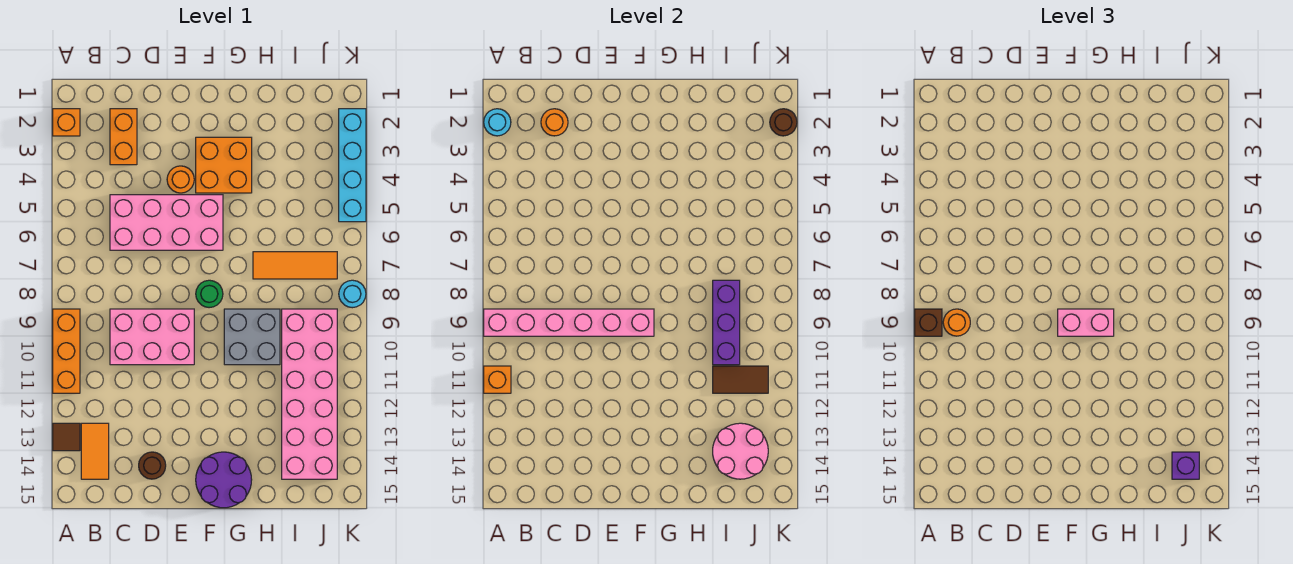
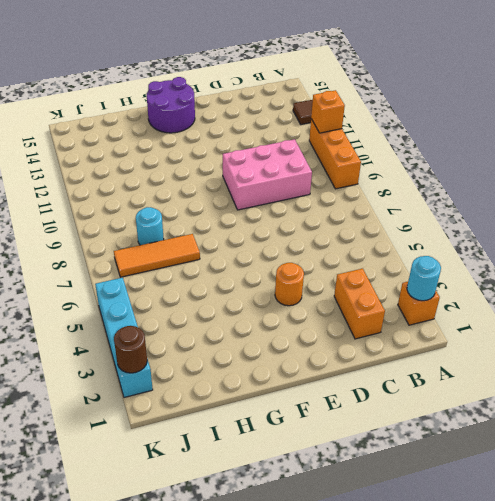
cyan 1x1 round brick [136,207,164,245] -> cyan 1x1 round brick moved to [339,280,366,308]
none -> orange 1x2 tile [81,423,109,479]
none -> pink 2x4 brick [110,195,223,250]
none -> brown 1x1 round brick [139,452,166,479]

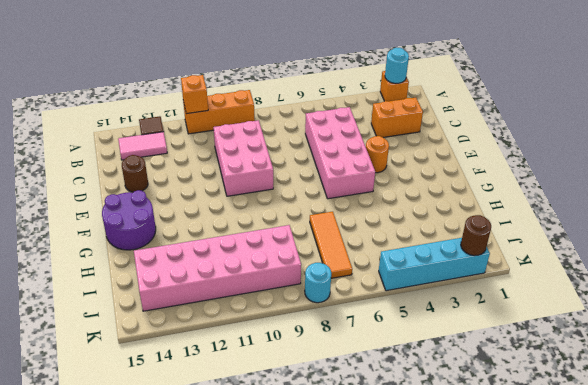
pink 1x2 tile [118,132,167,160] -> orange 1x2 tile [81,423,109,479]
none -> orange 2x2 brick [196,137,252,193]
none -> green 1x1 round brick [196,280,223,308]
none -> grey 2x2 brick [224,309,280,365]

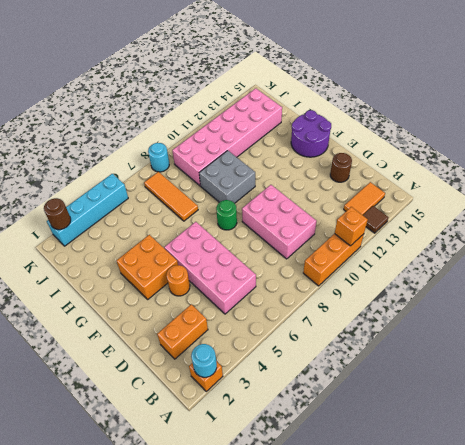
none -> pink 1x6 brick [484,309,654,336]
none -> orange 1x1 round brick [541,109,568,136]
none -> purple 1x3 brick [713,280,740,365]

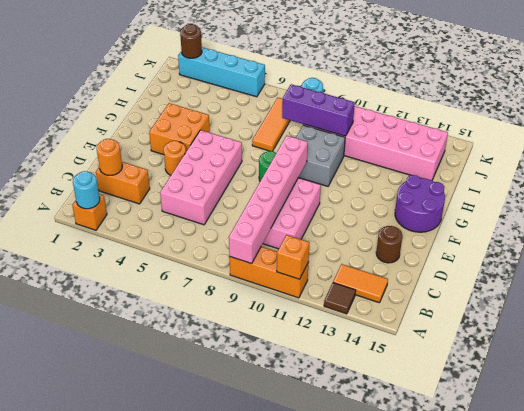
none -> brown 1x2 tile [713,366,768,393]
none -> pink 2x2 round brick [713,423,768,479]
none -> brown 1x1 brick [915,309,942,336]

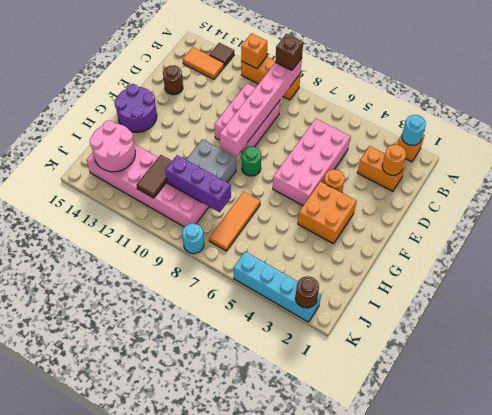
none -> orange 1x1 round brick [943,309,970,336]
none -> pink 1x2 brick [1058,309,1114,336]
none -> purple 1x1 brick [1172,452,1199,479]

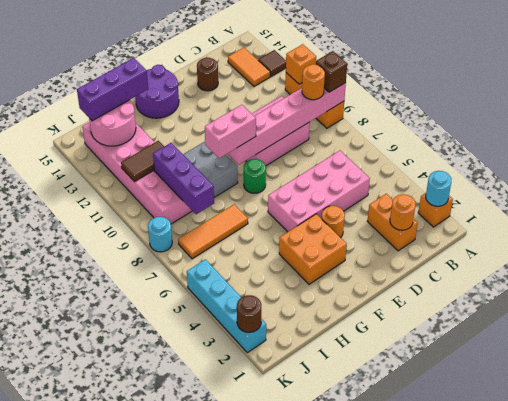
purple 1x3 brick [77,58,148,121] -> purple 1x1 brick [1172,452,1199,479]

